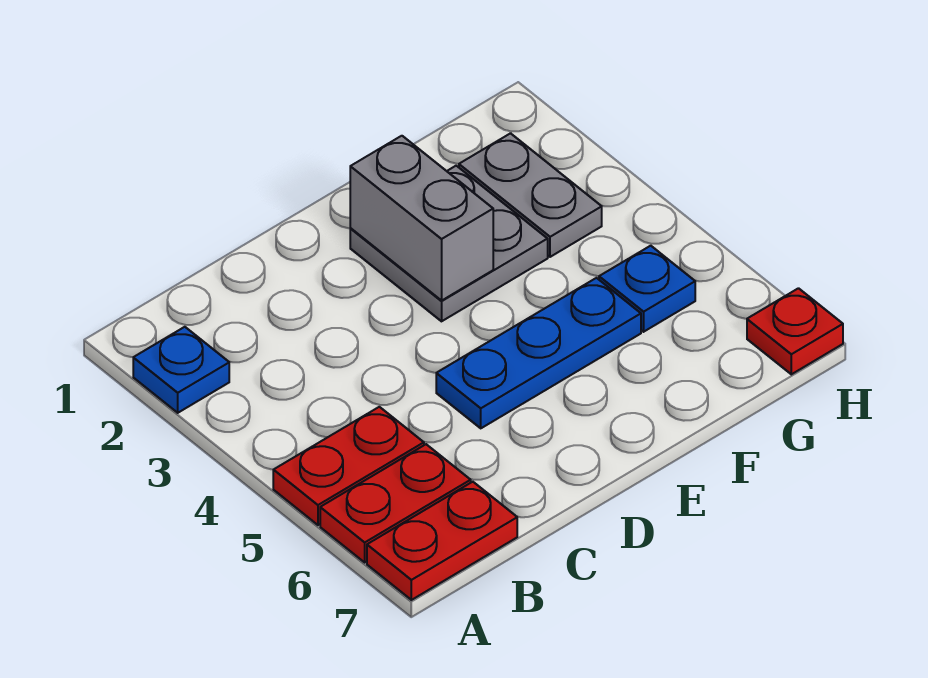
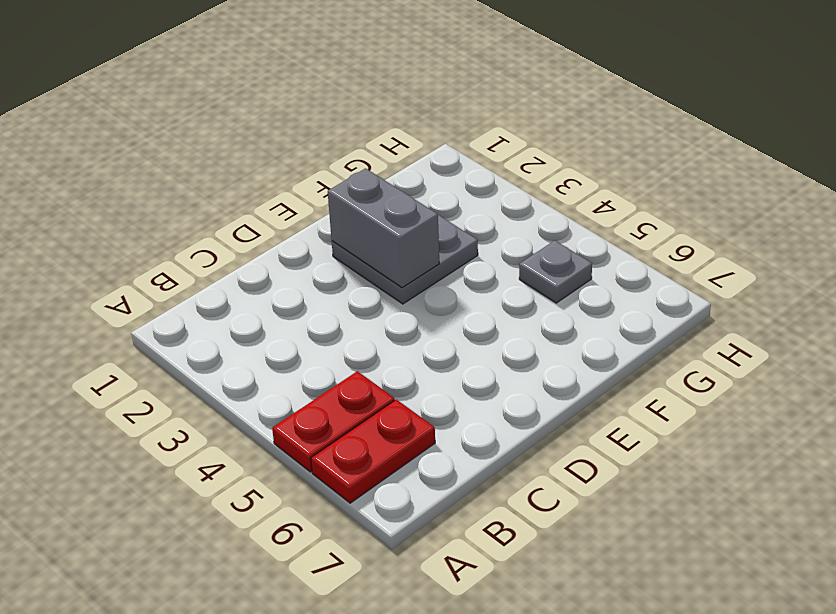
grey 1x1 plate [519,240,592,303] -> blue 1x1 plate [599,246,695,332]
none -> blue 1x1 plate [133,327,229,413]
none -> red 1x2 plate [367,482,517,600]

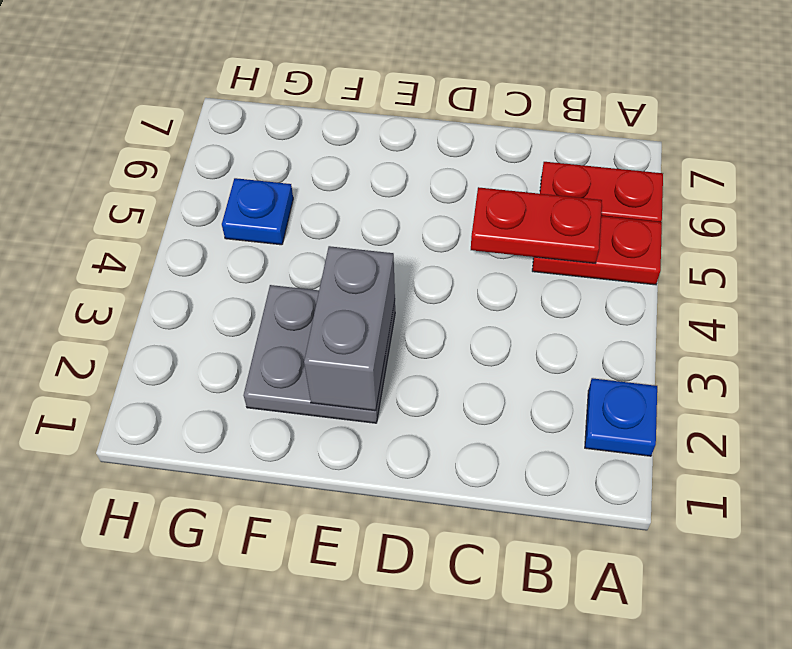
red 1x2 plate [471,187,602,263] -> red 1x2 plate moved to [367,482,517,600]
none -> blue 1x3 plate [436,278,641,428]
none -> grey 1x2 plate [459,133,602,257]

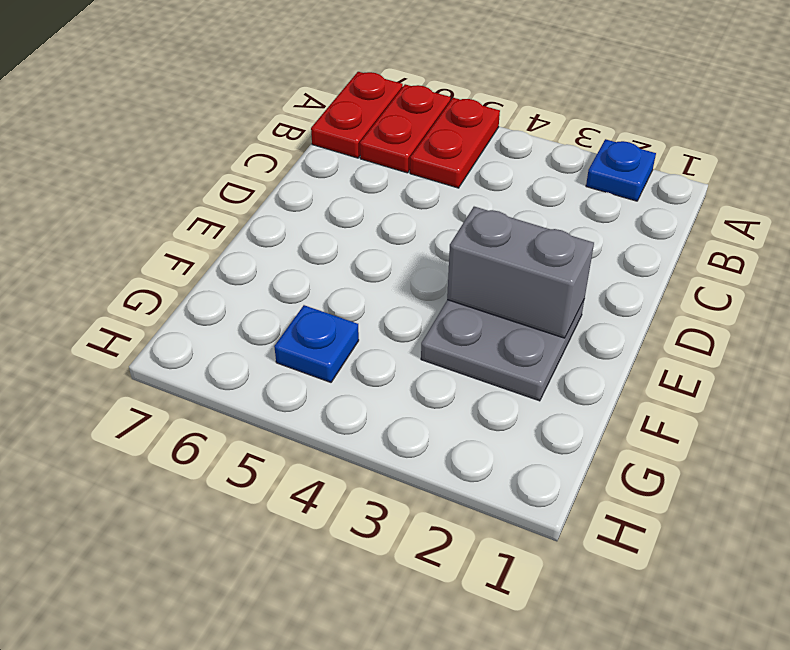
none -> blue 1x3 plate [436,278,641,428]
none -> grey 1x2 plate [459,133,602,257]

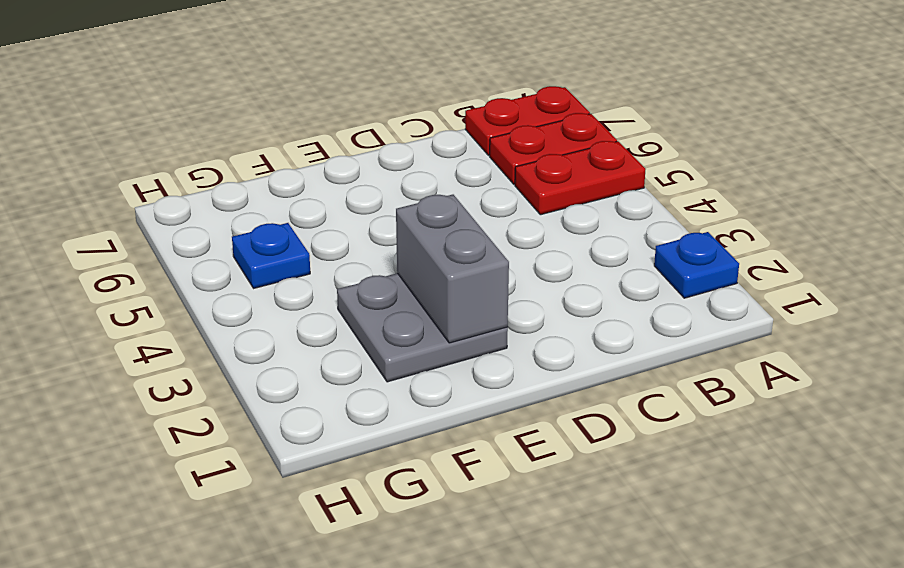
none -> blue 1x3 plate [436,278,641,428]
none -> grey 1x2 plate [459,133,602,257]

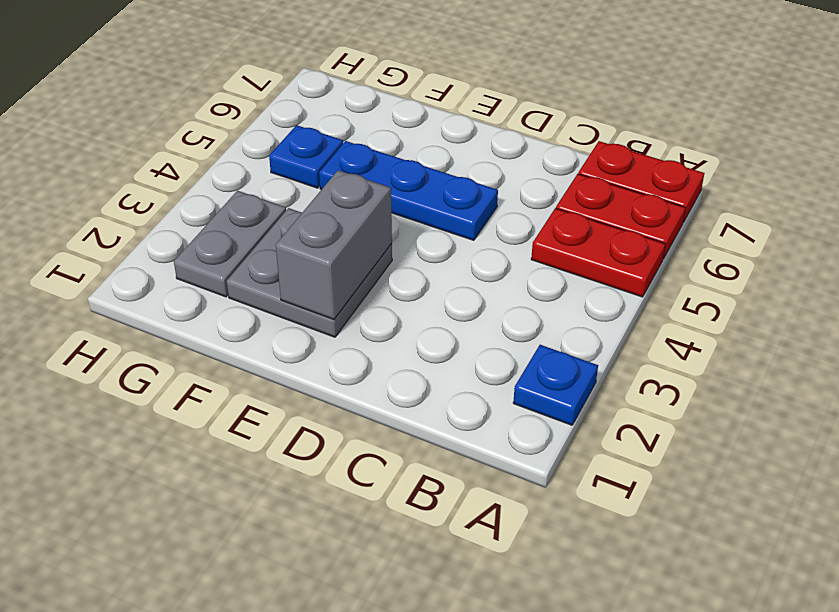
none -> red 1x1 plate [747,288,843,374]

